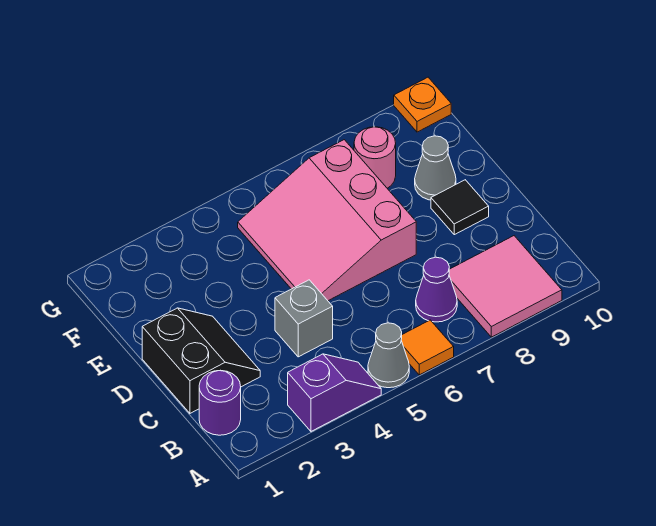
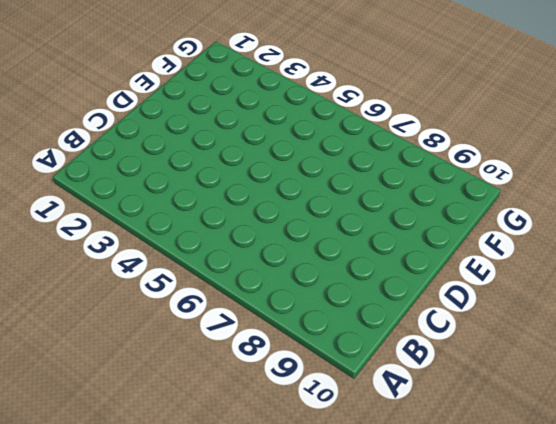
none -> purple 1x2 slope [288,354,381,431]
none -> grey 1x1 cone [368,323,409,388]
none -> orange 1x1 tile [401,320,454,375]

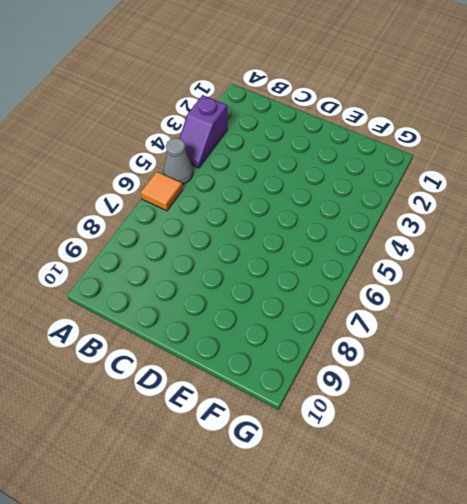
none -> pink 2x2 tile [449,236,562,337]
none -> purple 1x1 round brick [199,370,241,435]
none -> purple 1x1 cone [416,257,457,322]

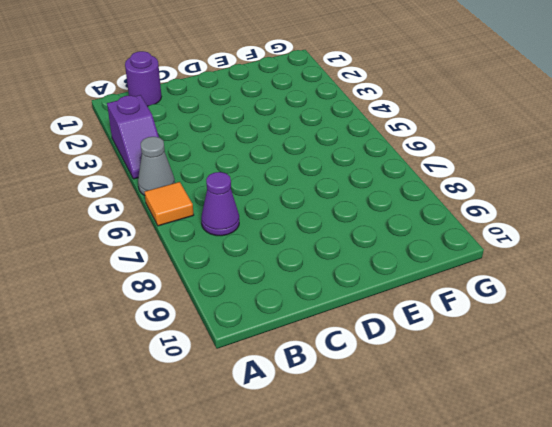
none -> pink 2x2 tile [449,236,562,337]
none -> black 2x2 slope [142,308,260,413]
none -> grey 1x1 brick [275,280,333,357]

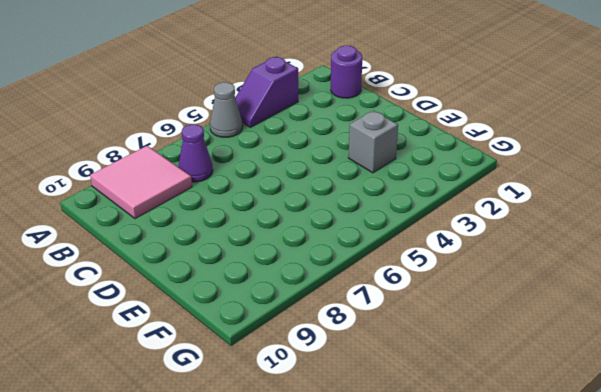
grey 1x1 brick [349,111,398,173] -> grey 1x1 brick moved to [275,280,333,357]
none -> orange 1x1 tile [401,320,454,375]
none -> black 2x2 slope [142,308,260,413]
none -> pink 3x3 slope [238,140,416,301]

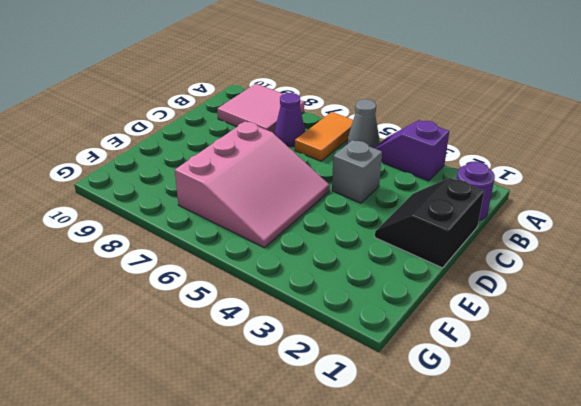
orange 1x2 tile [295,112,353,161] -> orange 1x1 tile [401,320,454,375]
none -> black 1x1 tile [431,180,489,235]
none -> grey 1x1 cone [415,136,456,200]
none -> pink 1x1 round brick [354,127,396,188]

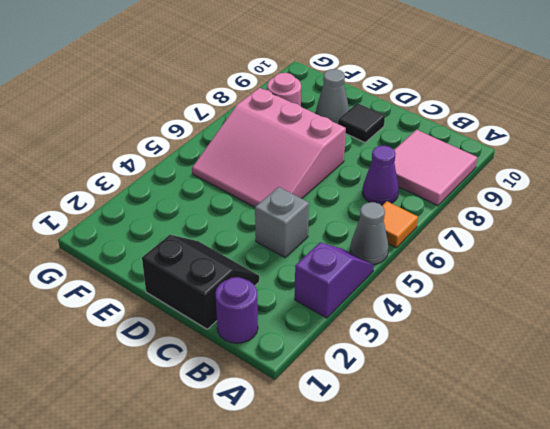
none -> orange 1x1 plate [394,77,451,132]

